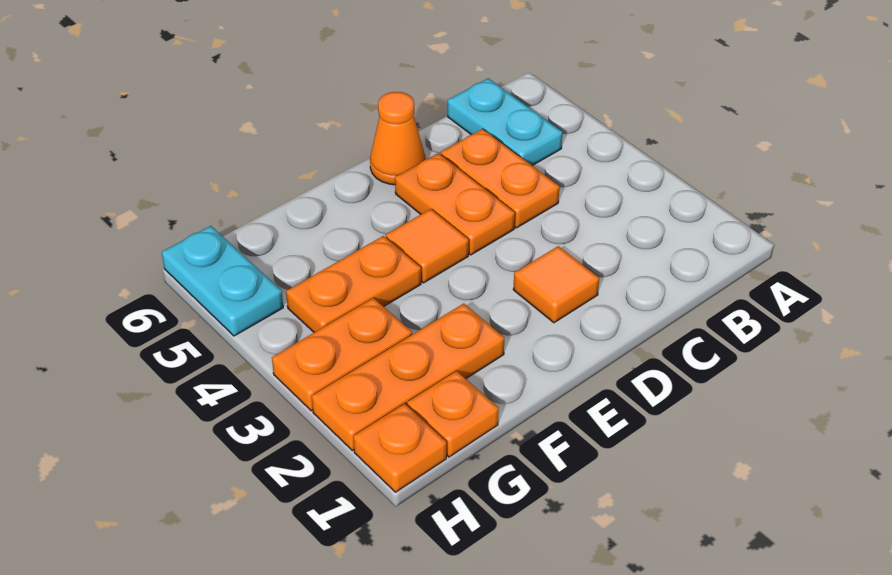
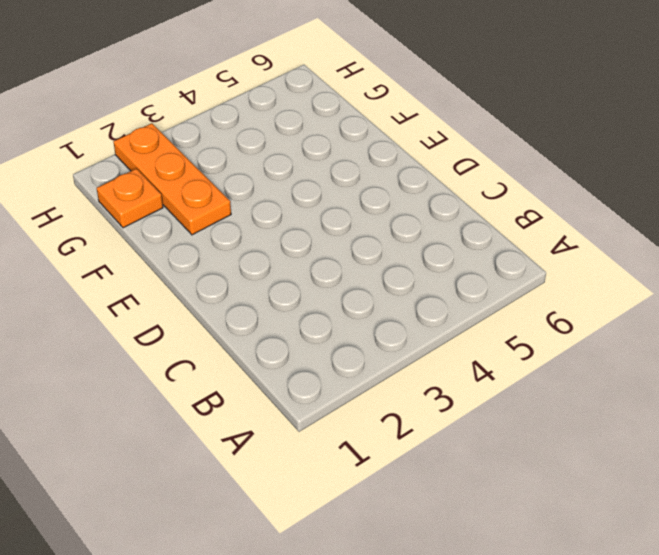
none -> cyan 1x2 plate [448,78,563,166]
none -> orange 1x2 plate [441,129,559,228]
none -> orange 1x1 tile [513,246,599,323]

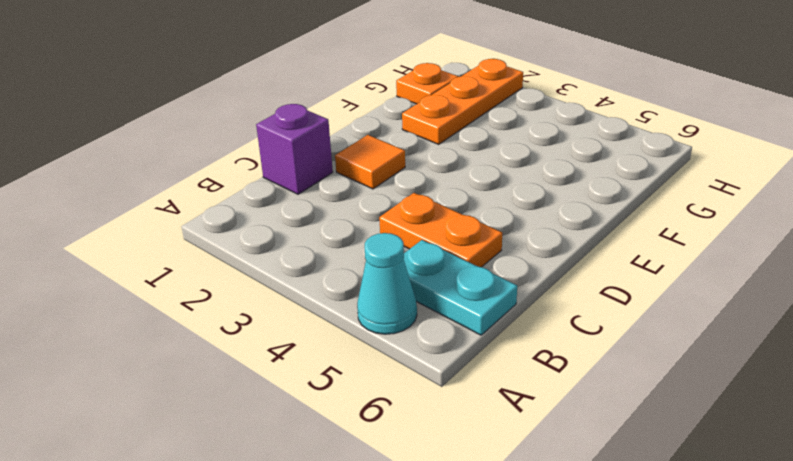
cyan 1x1 cone [357,233,417,334] -> none
purple 1x1 brick [256,104,333,194] -> none
none -> orange 1x2 plate [395,153,515,255]
none -> orange 1x1 cone [370,92,425,185]
none -> orange 1x1 tile [386,209,469,283]

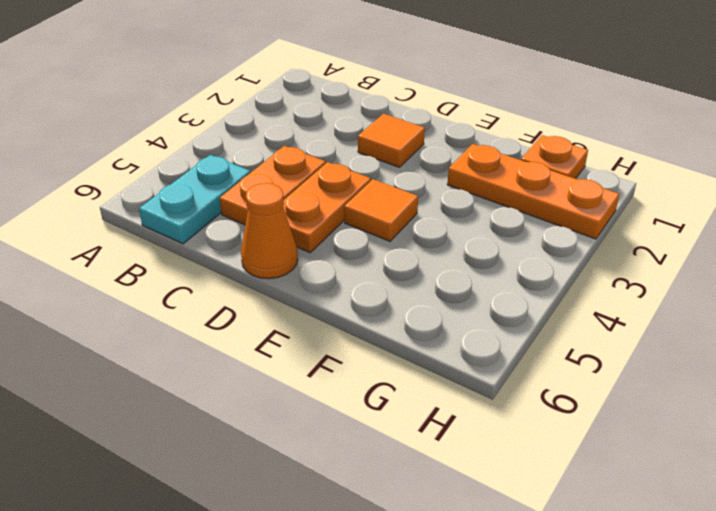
none -> orange 1x2 plate [286,236,421,332]
none -> orange 1x2 plate [272,298,412,411]
none -> orange 1x1 plate [353,404,446,492]

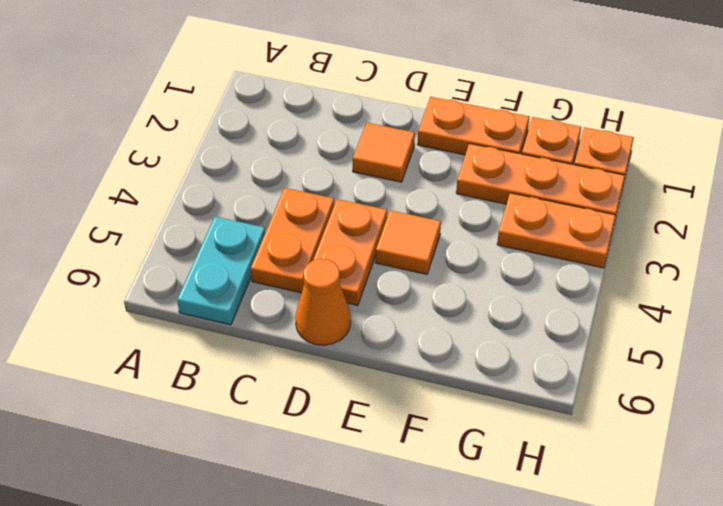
orange 1x2 plate [418,97,529,155] -> orange 1x2 plate moved to [286,236,421,332]
none -> cyan 1x2 plate [162,226,283,336]

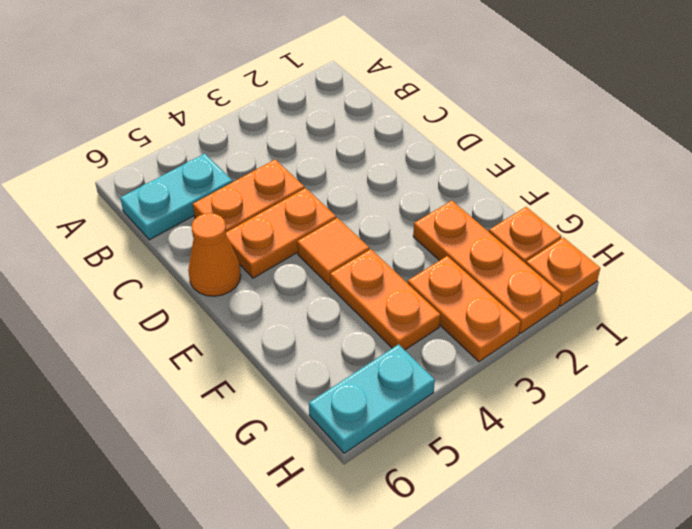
none -> orange 1x1 tile [513,246,599,323]

